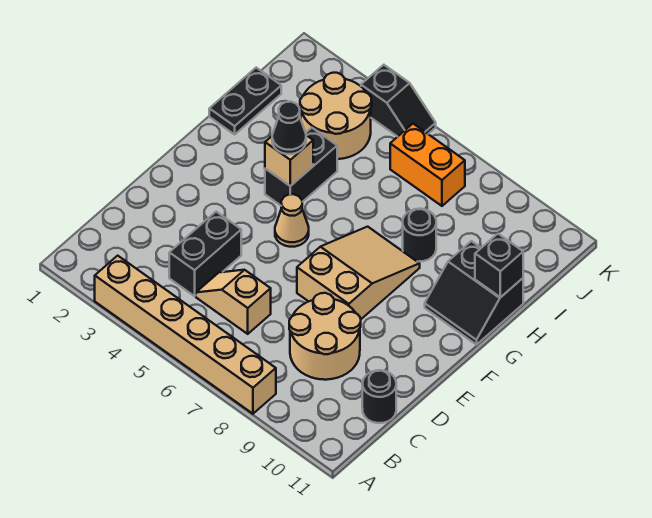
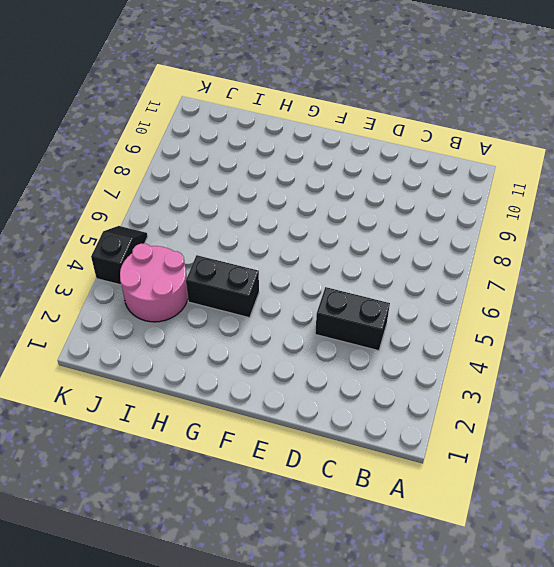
pink 2x2 round brick [120,244,188,322] -> tan 2x2 round brick [300,73,372,159]
none -> tan 1x6 brick [95,256,276,414]
none -> tan 1x2 slope [196,270,271,334]
none -> tan 2x2 round brick [289,293,361,380]

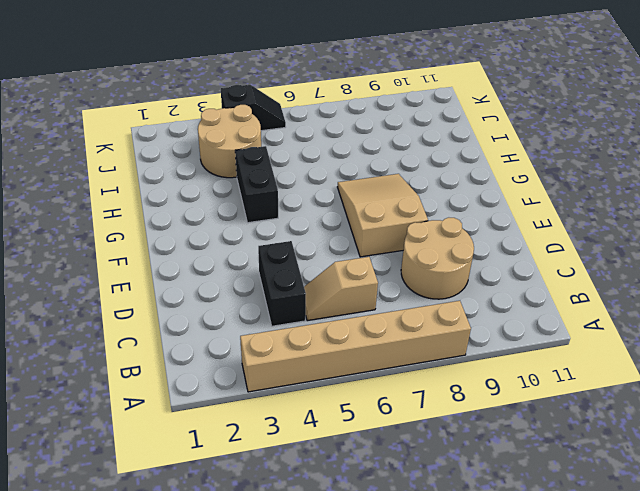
none -> black 1x1 round brick [362,370,396,423]
none -> tan 1x1 cone [275,194,309,247]
none -> black 2x2 slope [425,241,523,345]

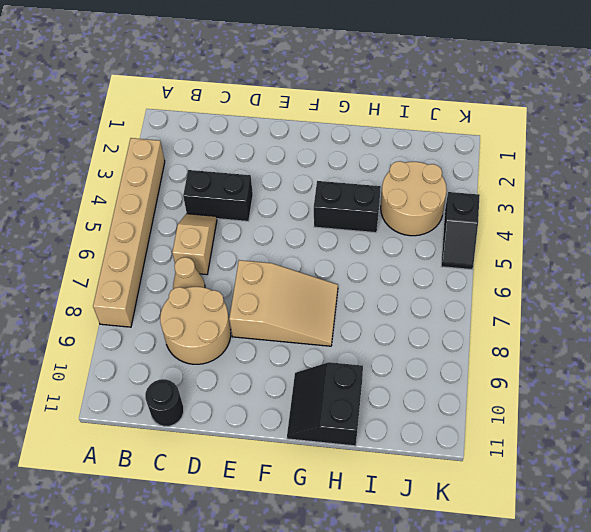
tan 1x1 cone [173,257,205,289] -> tan 1x1 cone moved to [275,194,309,247]
none -> black 1x2 plate [209,68,281,134]
none -> black 1x1 round brick [403,209,436,262]
none -> orange 1x2 brick [390,124,465,206]

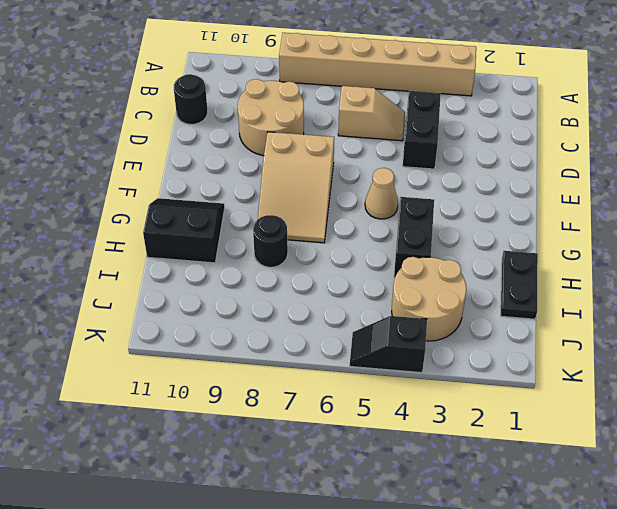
none -> orange 1x2 brick [390,124,465,206]
none -> tan 1x1 brick [265,135,313,186]
none -> black 1x1 brick [475,234,523,297]

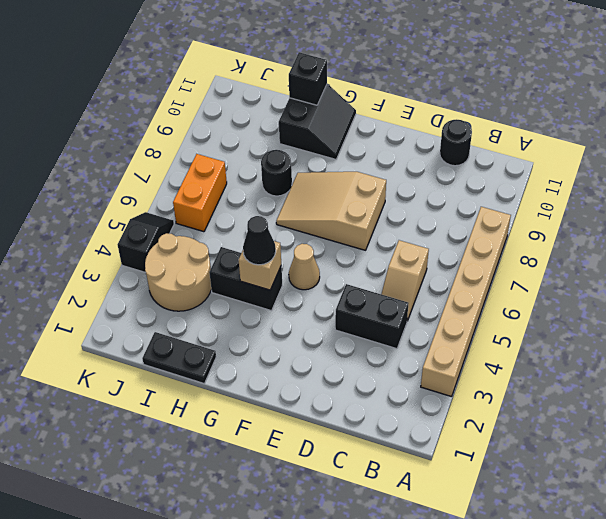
none -> tan 2x2 round brick [289,293,361,380]

